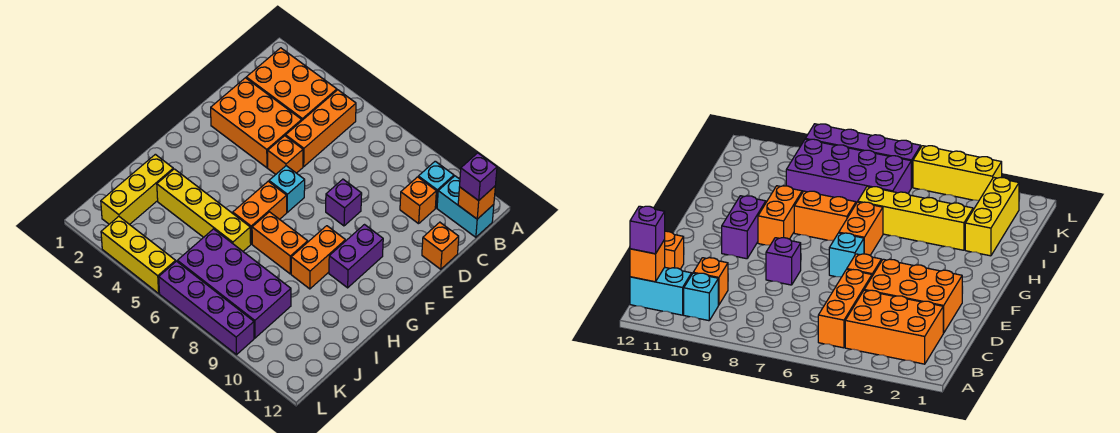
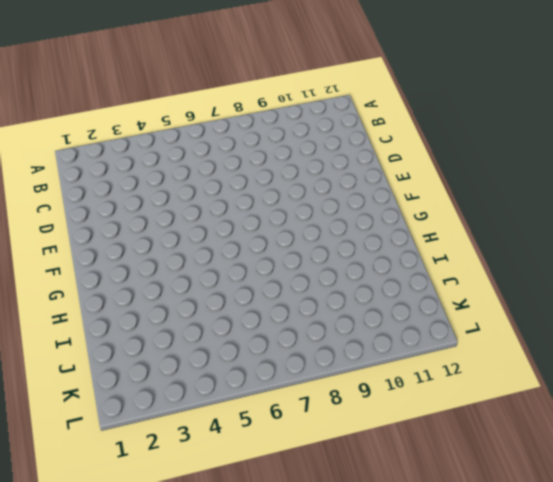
none -> orange 2x3 brick [246,48,337,120]
none -> orange 1x3 brick [286,90,356,166]
none -> cyan 1x1 brick [418,161,454,208]

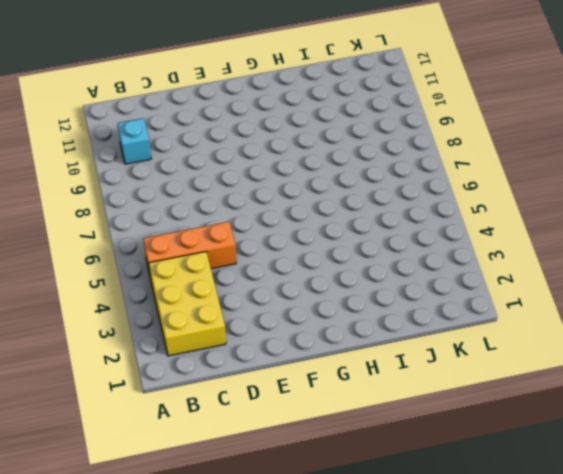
yellow 2x3 brick [149,252,226,356] -> orange 2x3 brick [246,48,337,120]
none -> cyan 1x2 brick [437,176,494,237]
none -> orange 1x1 brick [400,177,436,224]
none -> orange 2x3 brick [211,78,302,168]

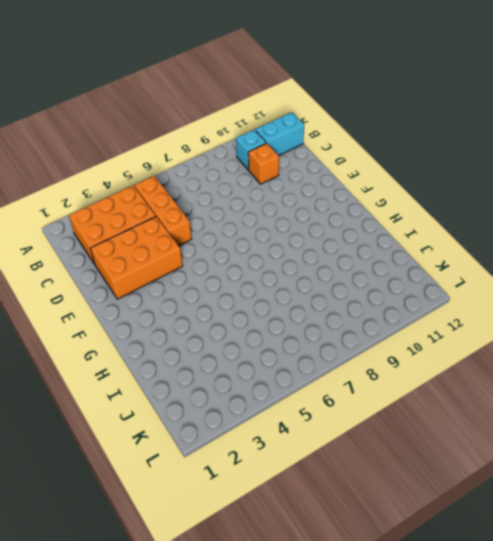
none -> orange 1x1 brick [422,222,459,269]
none -> orange 1x1 brick [268,136,303,174]
none -> purple 1x1 brick [326,179,362,226]

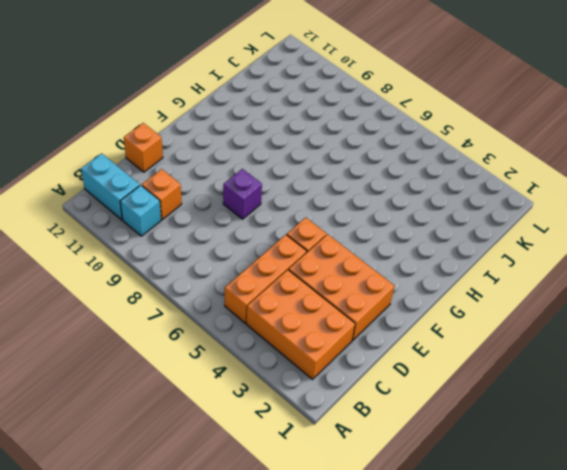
none -> cyan 1x1 brick [269,166,305,212]
none -> purple 1x2 brick [329,225,383,288]
none -> orange 1x2 brick [233,181,287,244]

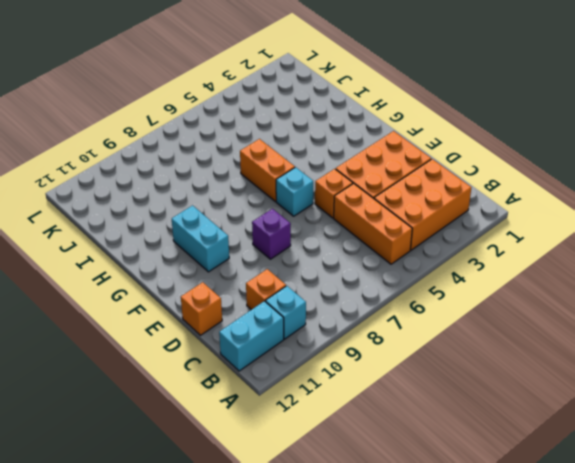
cyan 1x2 brick [172,206,229,272] -> purple 1x2 brick [329,225,383,288]
none -> orange 1x2 brick [291,226,345,289]
none -> orange 1x2 brick [252,212,308,274]
none -> yellow 1x3 brick [101,154,173,225]

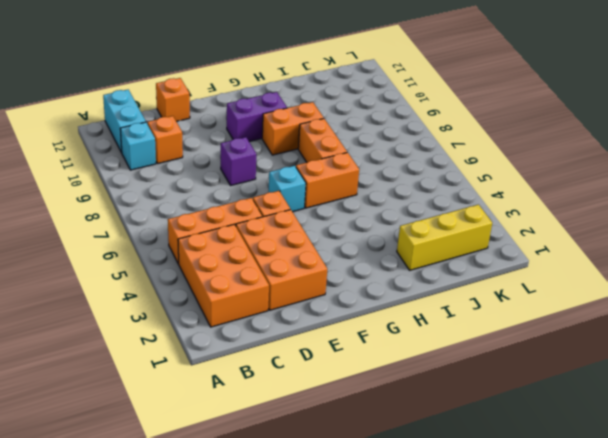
none -> yellow 1x4 brick [157,169,251,251]
none -> purple 2x4 brick [177,229,291,338]
none -> yellow 1x3 brick [101,217,176,293]

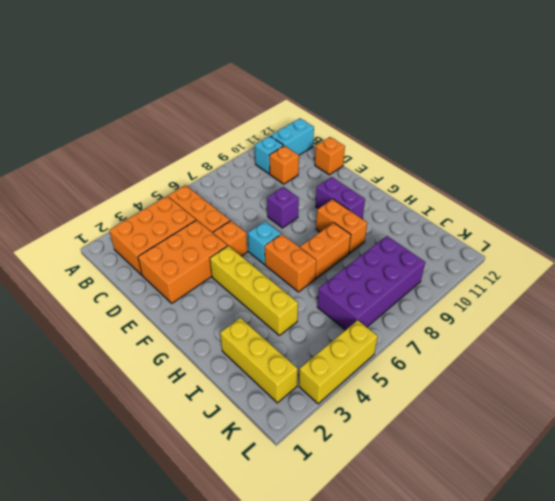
yellow 1x4 brick [210,246,298,335] -> yellow 1x4 brick turned to [157,169,251,251]
none -> purple 1x4 brick [159,261,254,355]
none -> orange 1x1 brick [458,186,495,219]
none -> purple 1x1 brick [460,153,497,201]

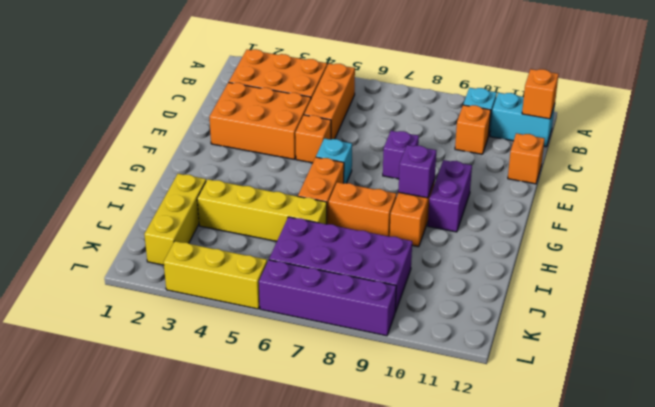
purple 1x1 brick [398,145,436,198] -> purple 1x1 brick moved to [460,153,497,201]

